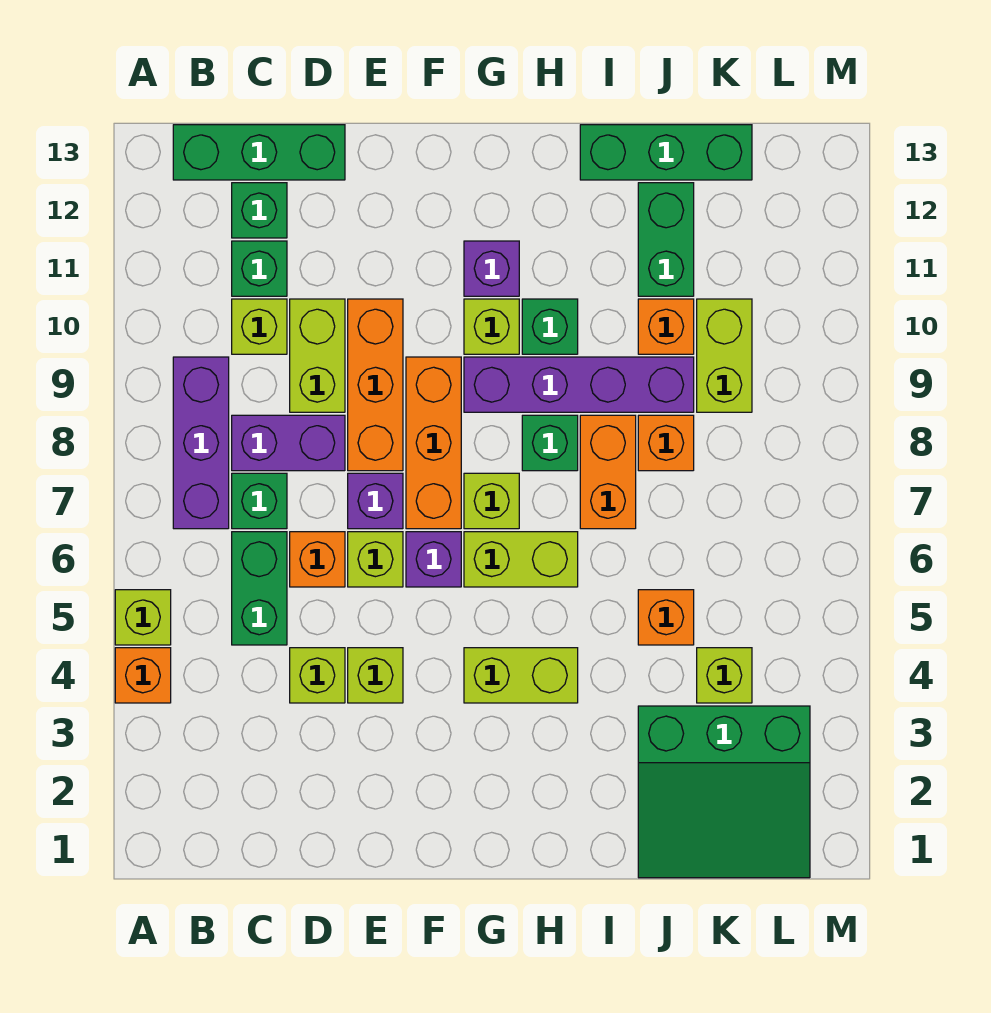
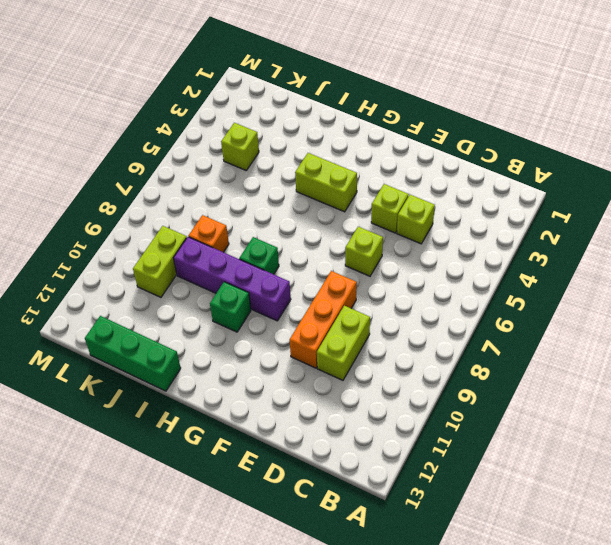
none -> orange 1x1 brick [115,648,171,703]
none -> lime 1x1 brick [115,590,171,645]
none -> purple 1x3 brick [173,357,229,529]
none -> green 1x3 brick [173,125,345,180]

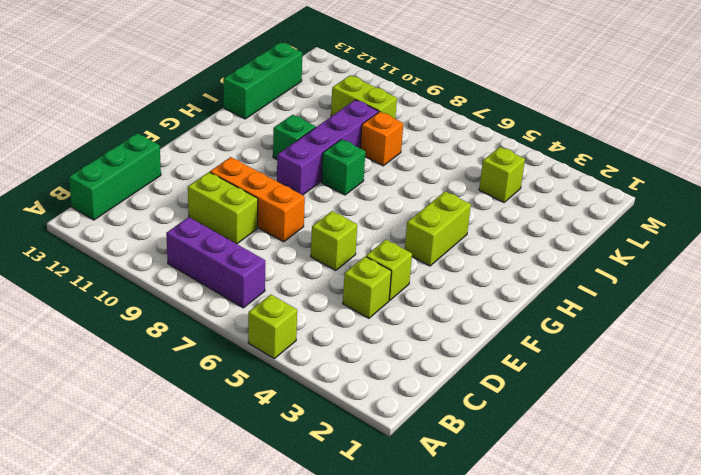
none -> orange 1x1 brick [115,648,171,703]
none -> green 1x2 brick [232,532,287,645]
none -> green 1x1 brick [232,473,287,529]
none -> purple 1x2 brick [232,415,345,471]

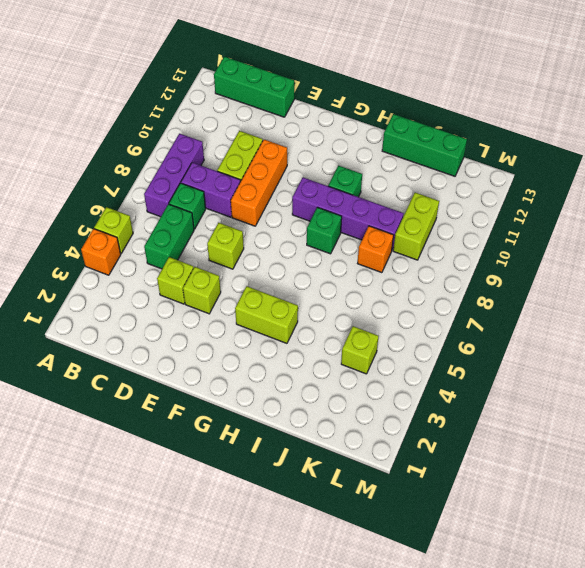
none -> lime 1x1 brick [232,299,287,354]
none -> green 1x1 brick [232,241,287,296]
none -> green 1x1 brick [232,183,287,238]
none -> orange 1x1 brick [290,532,345,587]

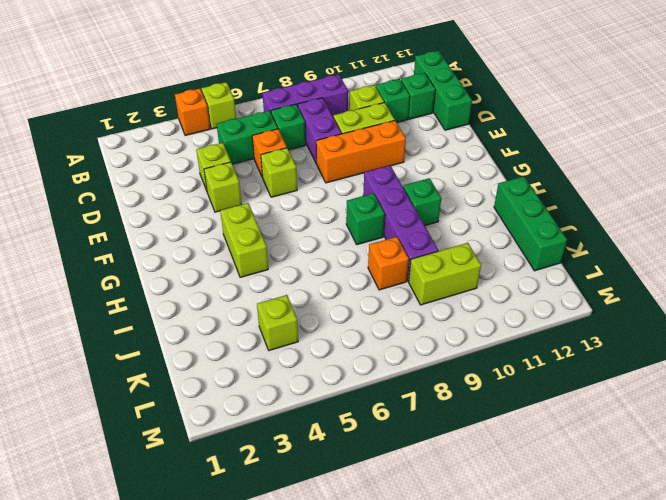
none -> purple 1x1 brick [348,473,403,529]
none -> purple 1x1 brick [406,532,461,587]
none -> orange 1x3 brick [406,357,461,529]
none -> lime 1x2 brick [464,532,578,587]

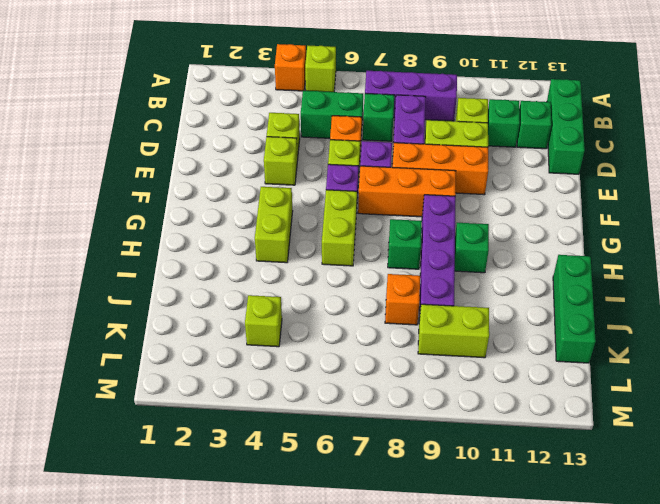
none -> lime 1x1 brick [464,473,519,529]
none -> lime 1x1 brick [464,299,519,354]
none -> purple 1x1 brick [464,241,519,296]
none -> orange 1x2 brick [580,415,636,529]

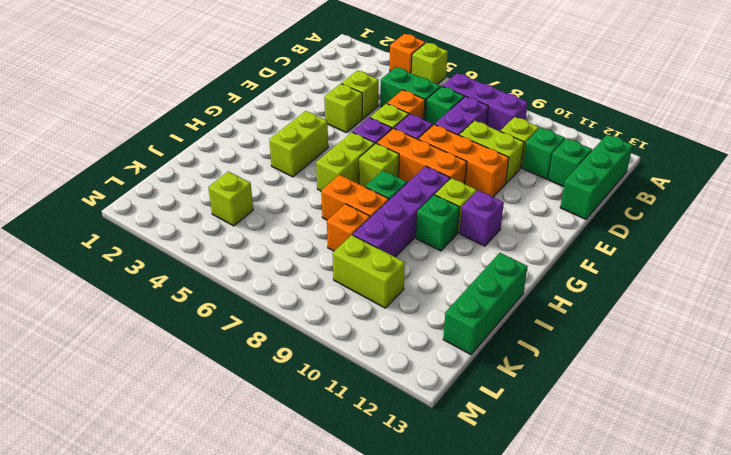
none -> green 3x3 slope [638,706,810,878]
none -> orange 1x1 brick [638,590,694,645]
none -> orange 1x1 brick [638,299,694,354]
none -> green 1x2 brick [638,183,694,296]

